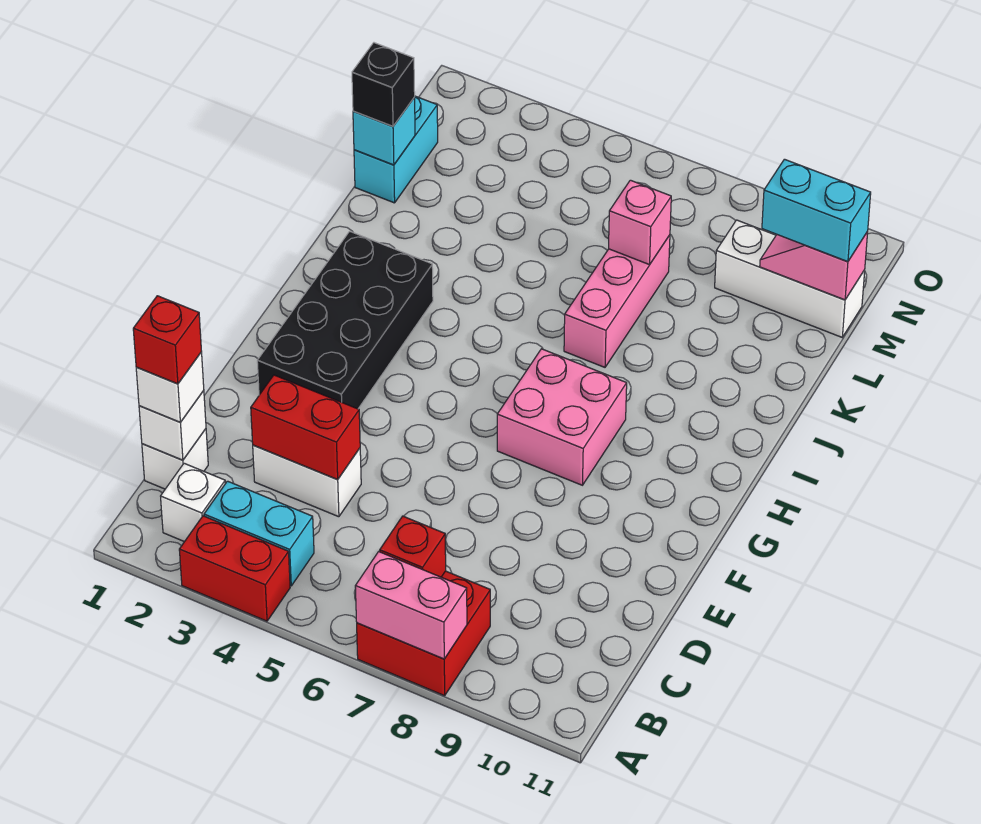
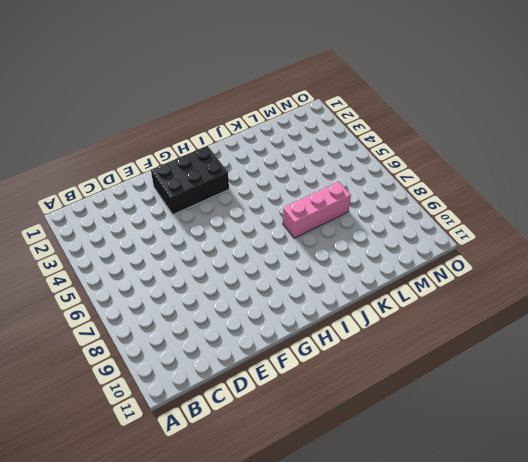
black 2x3 brick [151,146,229,214] -> black 2x4 brick [257,231,433,409]
none -> red 1x2 brick [179,516,290,621]
none -> red 2x2 brick [357,571,490,696]
none -> white 1x1 brick [161,463,225,542]

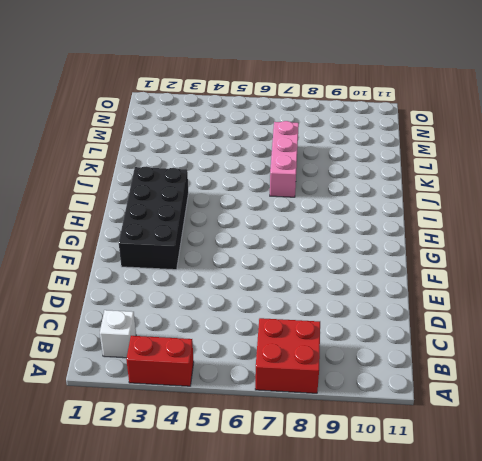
none -> cyan 1x2 brick [204,481,314,586]
none -> white 1x1 brick [142,429,208,489]
none -> white 1x2 brick [253,445,361,517]

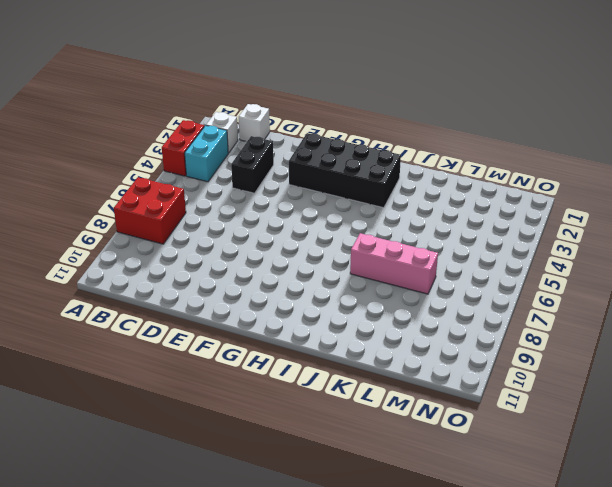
black 1x2 brick [231,136,274,193] -> white 1x2 brick [253,445,361,517]
none -> pink 2x2 brick [497,349,627,485]
none -> cyan 1x2 brick [354,96,438,203]
none -> white 1x3 brick [715,220,865,337]

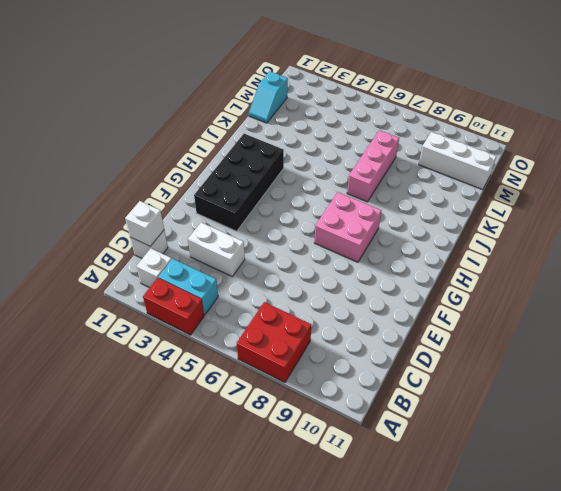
cyan 1x2 slope [249,71,288,123] -> cyan 1x2 brick [354,96,438,203]
none -> pink 1x2 brick [355,552,467,659]
none -> red 1x1 brick [380,516,446,577]
none -> red 1x2 brick [251,375,360,480]

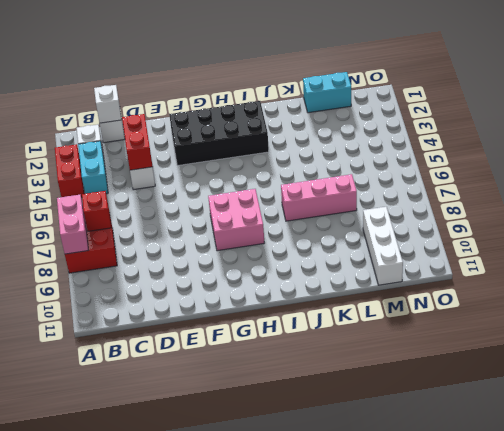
none -> cyan 1x1 brick [353,97,415,165]
none -> pink 1x1 brick [609,180,671,265]
none -> pink 1x2 slope [760,232,868,300]

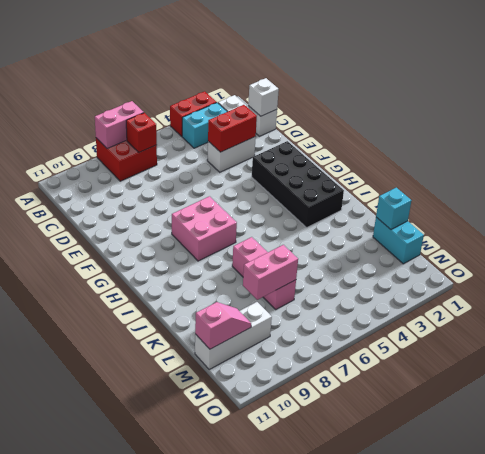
pink 1x2 brick [243,245,298,300] -> pink 1x1 brick [609,180,671,265]
none -> white 1x1 brick [136,352,204,422]
none -> black 1x1 brick [352,43,415,126]
none -> cyan 1x2 brick [762,159,871,262]

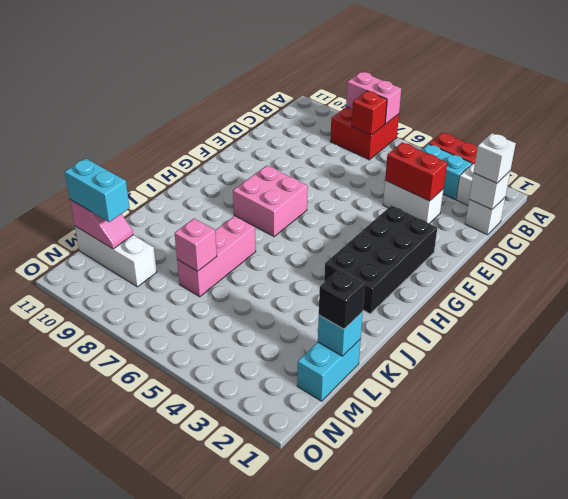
none -> red 1x1 brick [133,296,201,384]

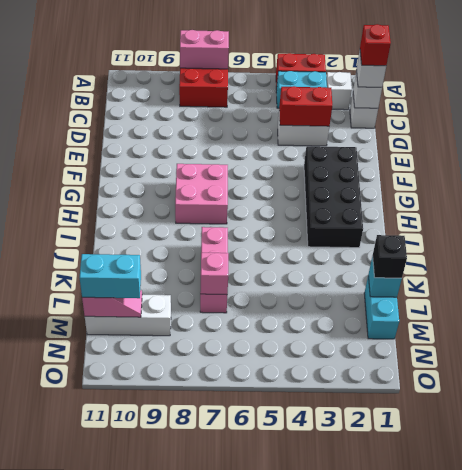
none -> red 1x1 brick [380,516,446,577]

